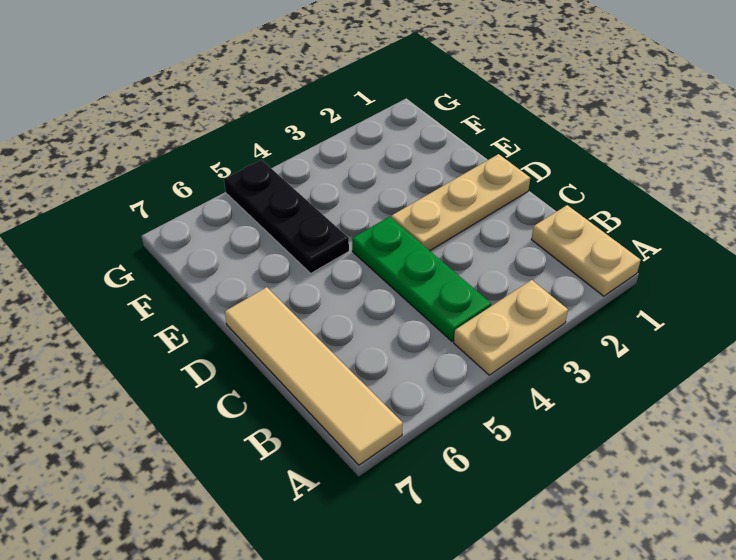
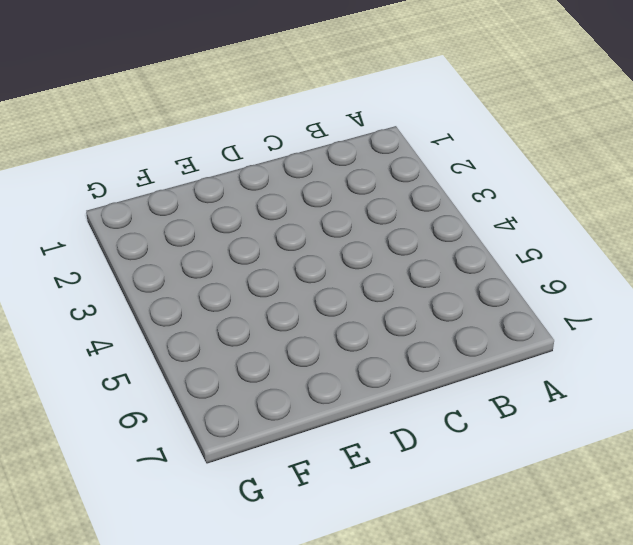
none -> tan 1x2 plate [531,205,641,296]
none -> tan 1x2 plate [454,280,568,375]

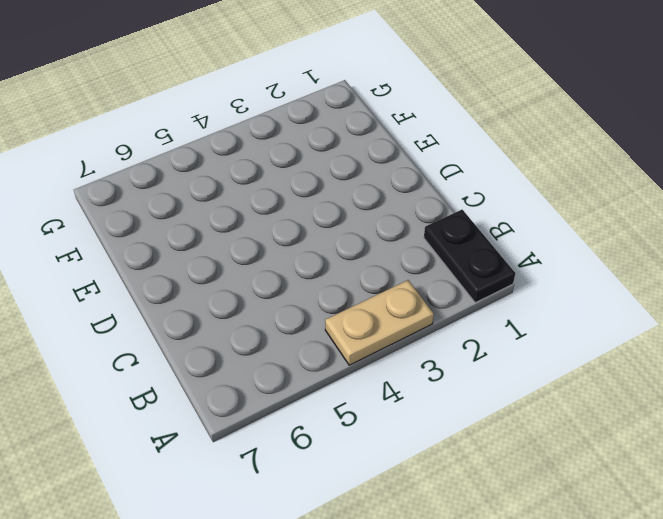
black 1x2 plate [424,210,516,303] -> tan 1x2 plate [531,205,641,296]
none -> tan 1x4 tile [225,287,403,465]
none -> green 1x3 plate [352,217,491,341]

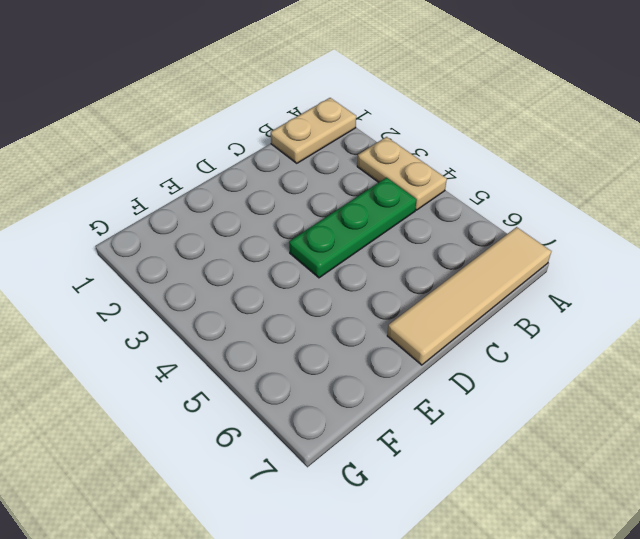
none -> tan 1x3 plate [391,154,530,251]
none -> black 1x3 plate [224,160,349,273]

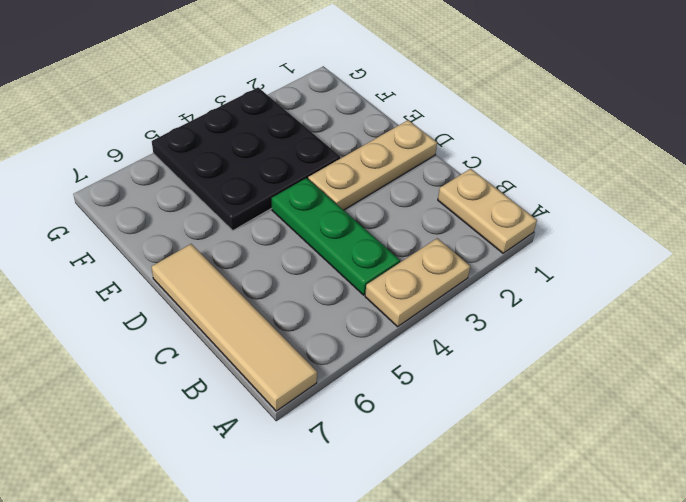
black 3x3 plate [152,88,340,230] -> black 1x3 plate [224,160,349,273]

